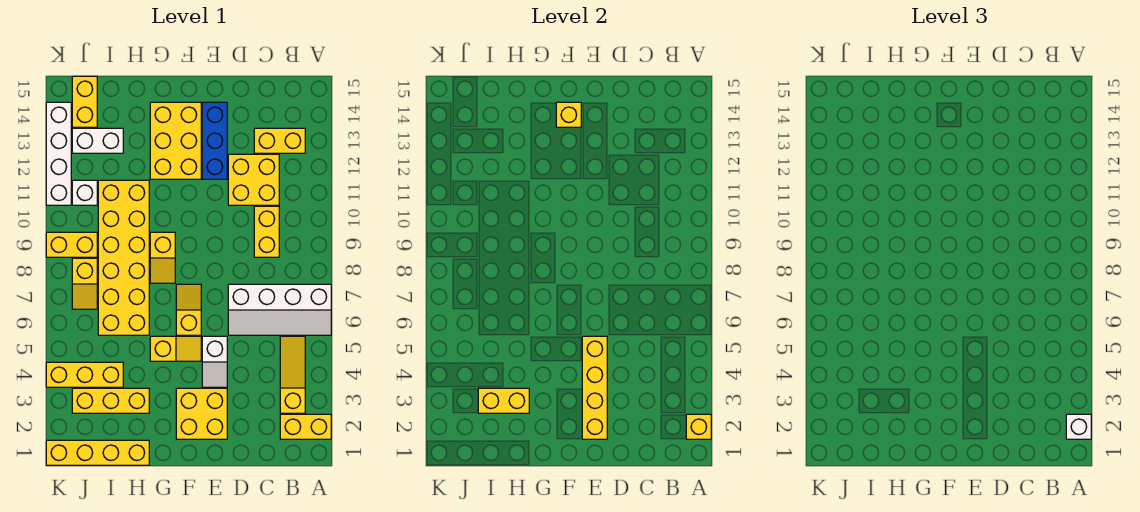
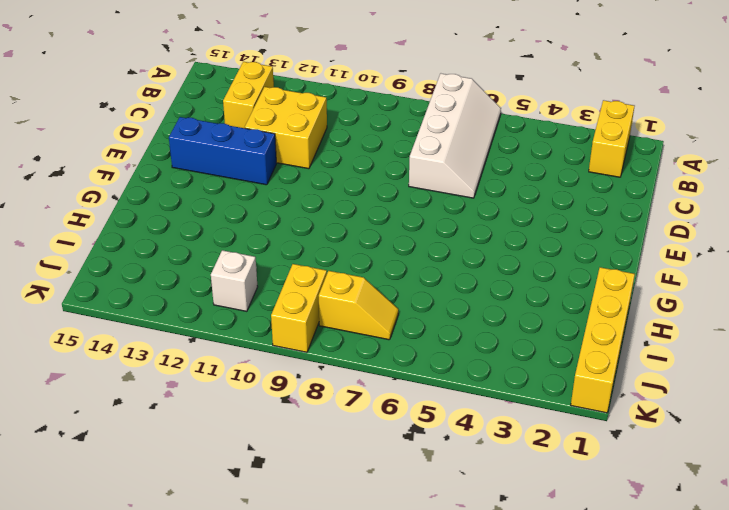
none -> yellow 1x3 slope [280,336,305,413]
none -> yellow 1x2 brick [254,206,279,257]
none -> yellow 2x2 brick [176,388,227,439]

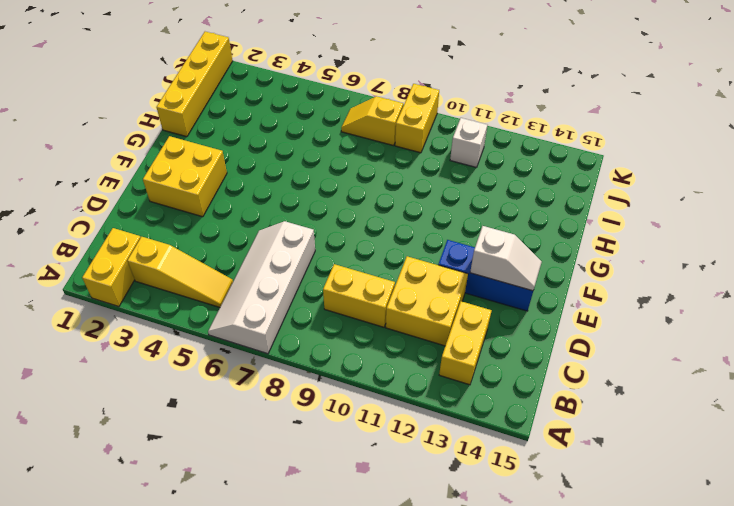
white 1x2 slope [470,226,542,291] -> white 1x2 slope turned to [202,336,227,387]
none -> yellow 1x2 slope [150,336,201,361]
none -> yellow 1x2 slope [176,284,201,335]
none -> yellow 2x3 brick [150,102,201,179]

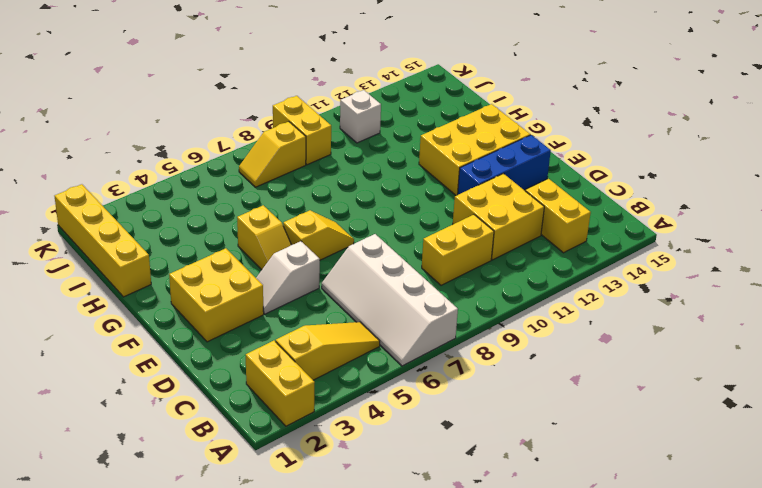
none -> yellow 1x2 slope [150,232,175,283]
none -> yellow 1x3 brick [72,388,149,413]
none -> yellow 2x6 brick [98,180,149,335]

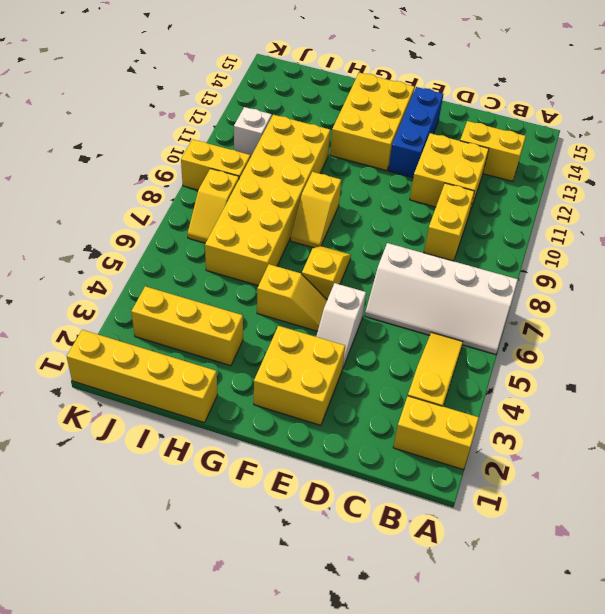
none -> yellow 1x3 brick [46,362,123,387]
none -> white 1x2 brick [72,128,123,153]
none -> yellow 1x2 brick [72,76,97,127]

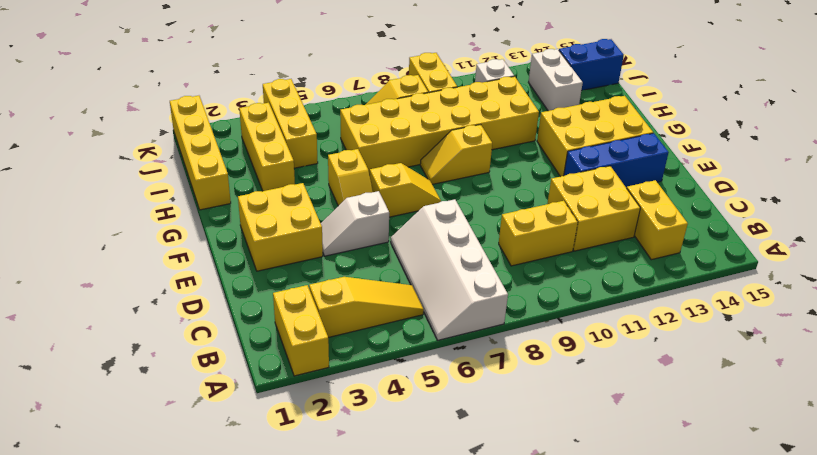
blue 1x2 brick [559,39,624,91] -> yellow 1x2 brick [72,76,97,127]
none -> white 1x4 brick [46,102,71,205]
none -> yellow 1x1 brick [686,414,711,439]
none -> yellow 1x4 brick [582,336,607,439]

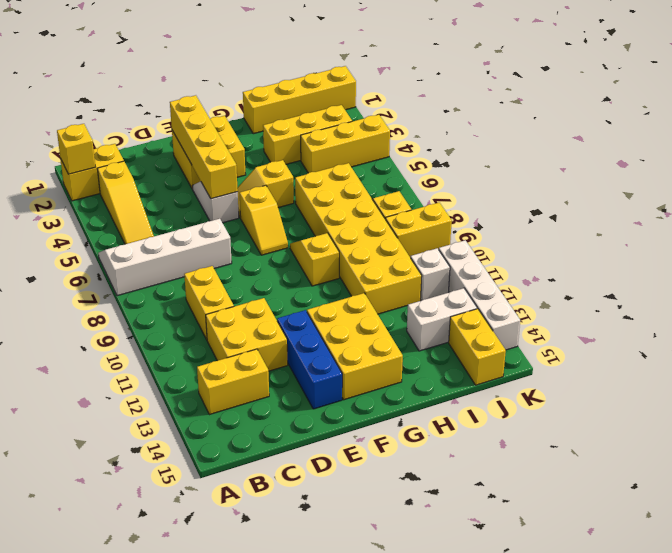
none -> yellow 1x1 brick [556,102,581,127]
none -> yellow 1x2 brick [478,388,529,413]
none -> white 1x1 brick [1066,414,1091,439]

